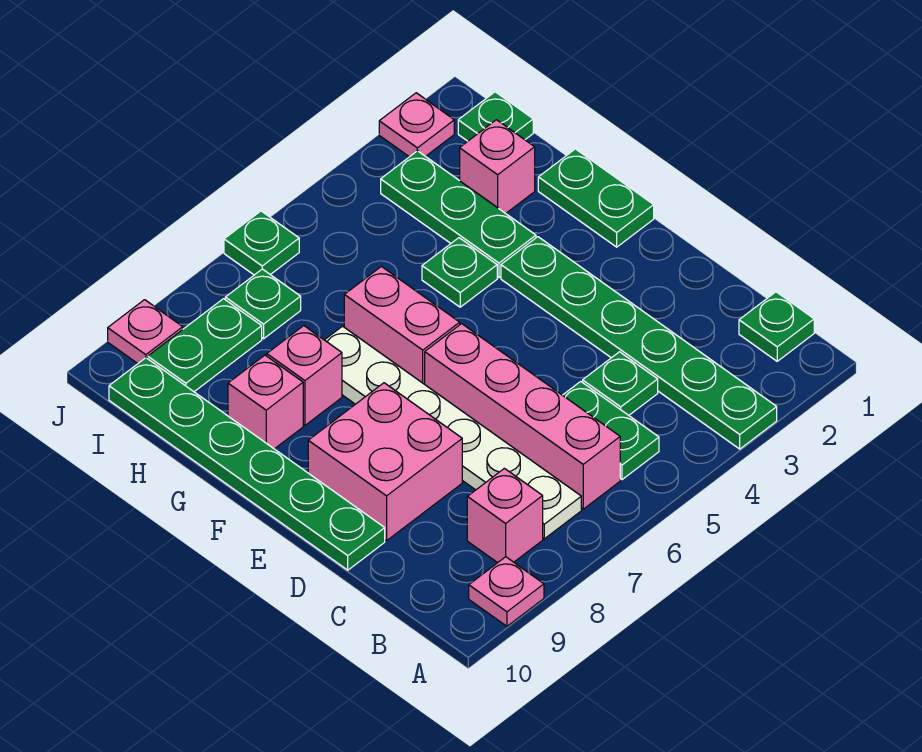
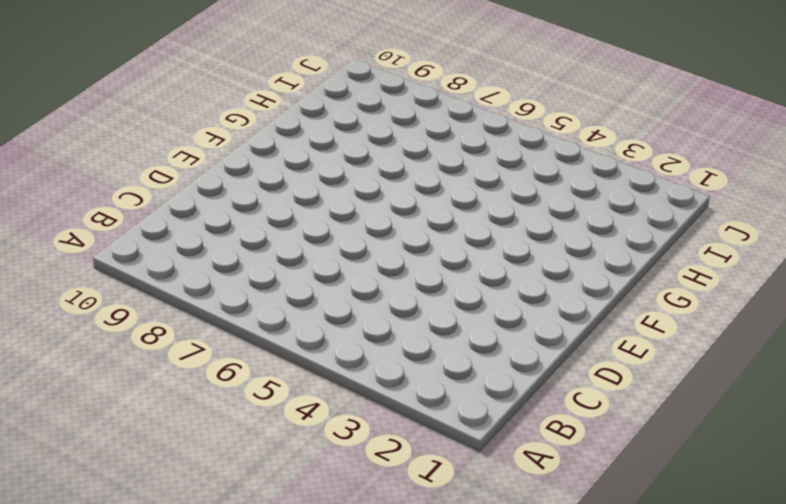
none -> green 1x6 plate [501,237,777,449]
none -> pink 1x1 plate [469,557,544,626]
none -> green 1x1 plate [739,292,814,361]

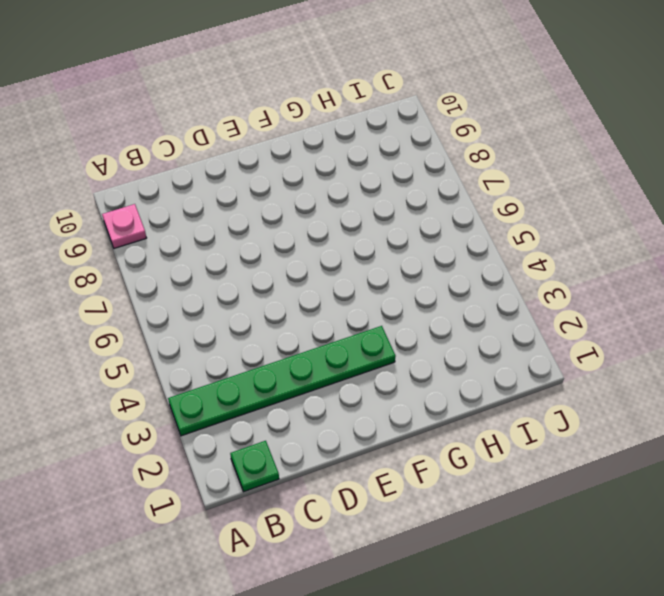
none -> green 1x2 plate [563,381,659,480]
none -> pink 1x4 brick [425,324,620,509]
none -> white 1x6 plate [325,326,581,539]

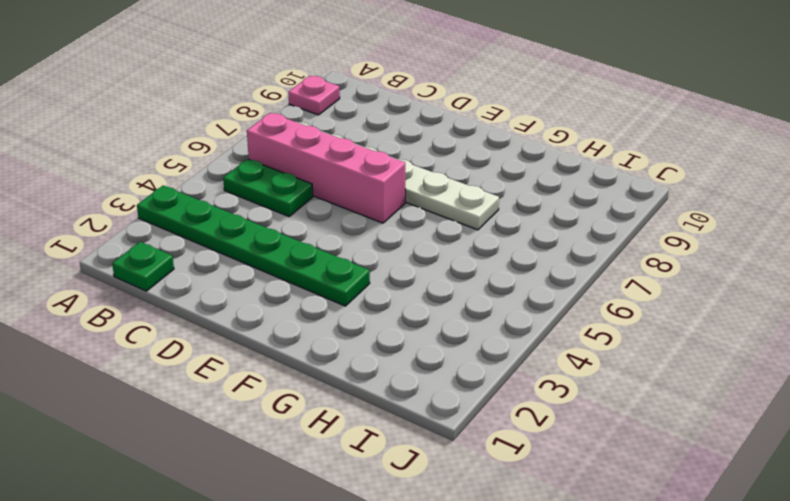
none -> pink 1x1 brick [467,468,543,563]
none -> green 1x1 plate [583,352,658,415]
none -> pink 2x2 brick [308,383,462,541]

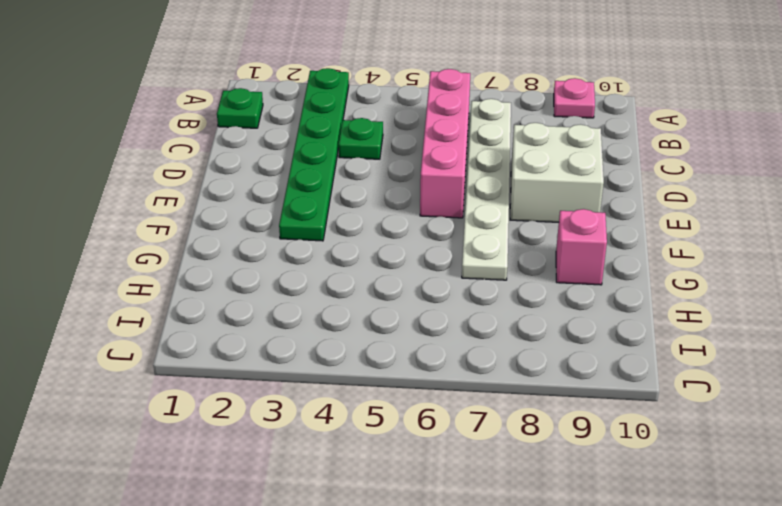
white 2x2 brick [510,123,604,222] -> pink 2x2 brick [308,383,462,541]
none -> green 1x2 plate [563,381,659,480]
none -> pink 1x1 brick [467,468,543,563]
none -> green 1x6 plate [109,358,385,570]

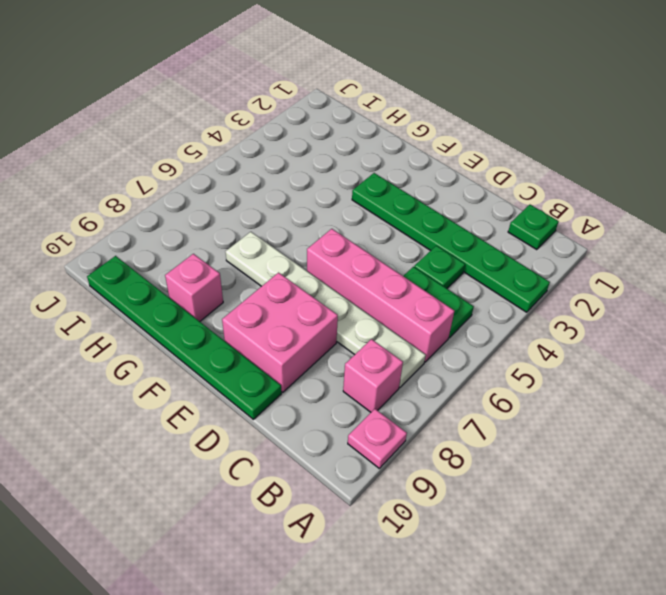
none -> green 1x2 plate [538,149,654,247]
none -> pink 1x2 brick [344,267,460,384]
none -> green 1x3 plate [381,151,536,278]

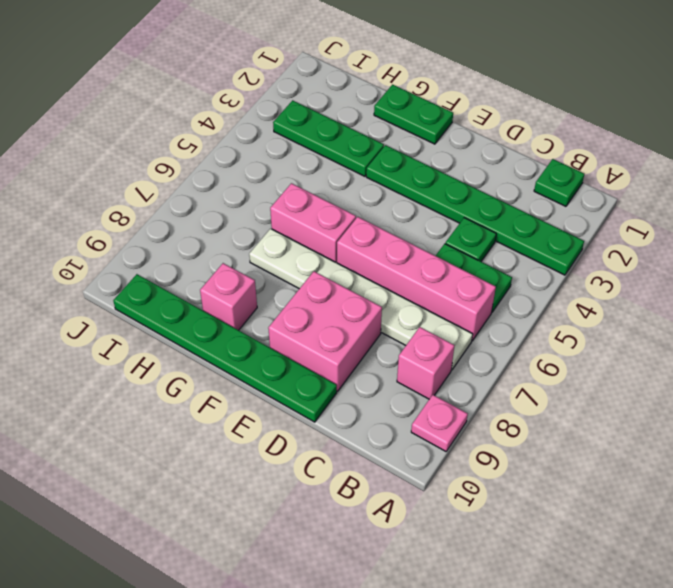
none -> green 1x1 plate [422,238,497,307]
none -> pink 1x1 brick [267,326,342,425]
none -> pink 1x1 brick [460,120,535,213]

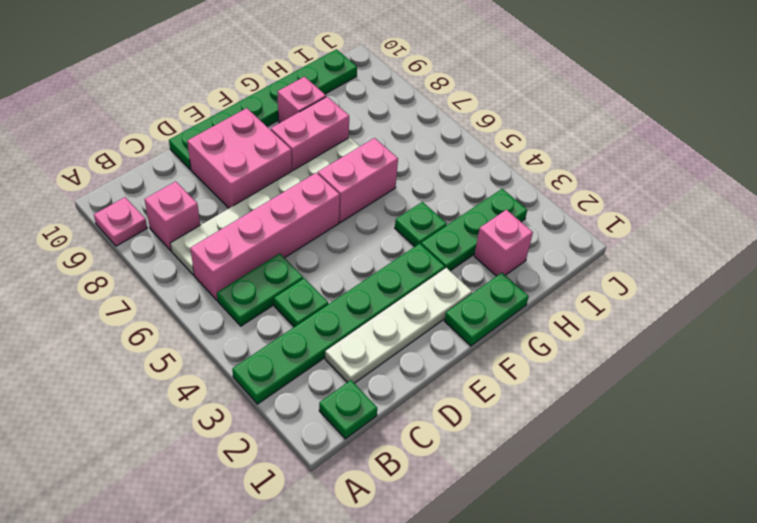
white 1x4 plate [325,268,472,383] -> none
pink 1x2 brick [271,97,349,171] -> pink 1x1 brick [267,326,342,425]
none -> green 1x1 plate [458,92,533,141]
none -> green 1x1 plate [225,269,301,339]
none -> green 1x2 plate [148,299,262,392]

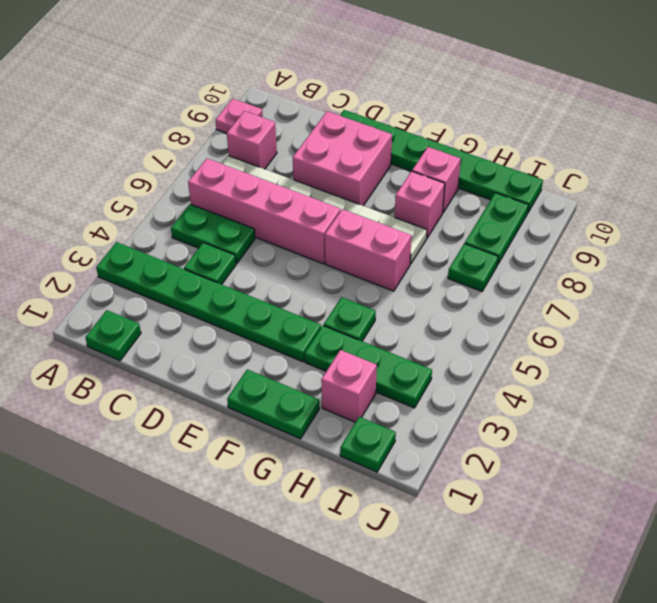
none -> pink 1x1 plate [379,93,454,157]
none -> green 1x1 plate [224,211,299,275]
none -> pink 1x1 plate [108,300,183,364]

